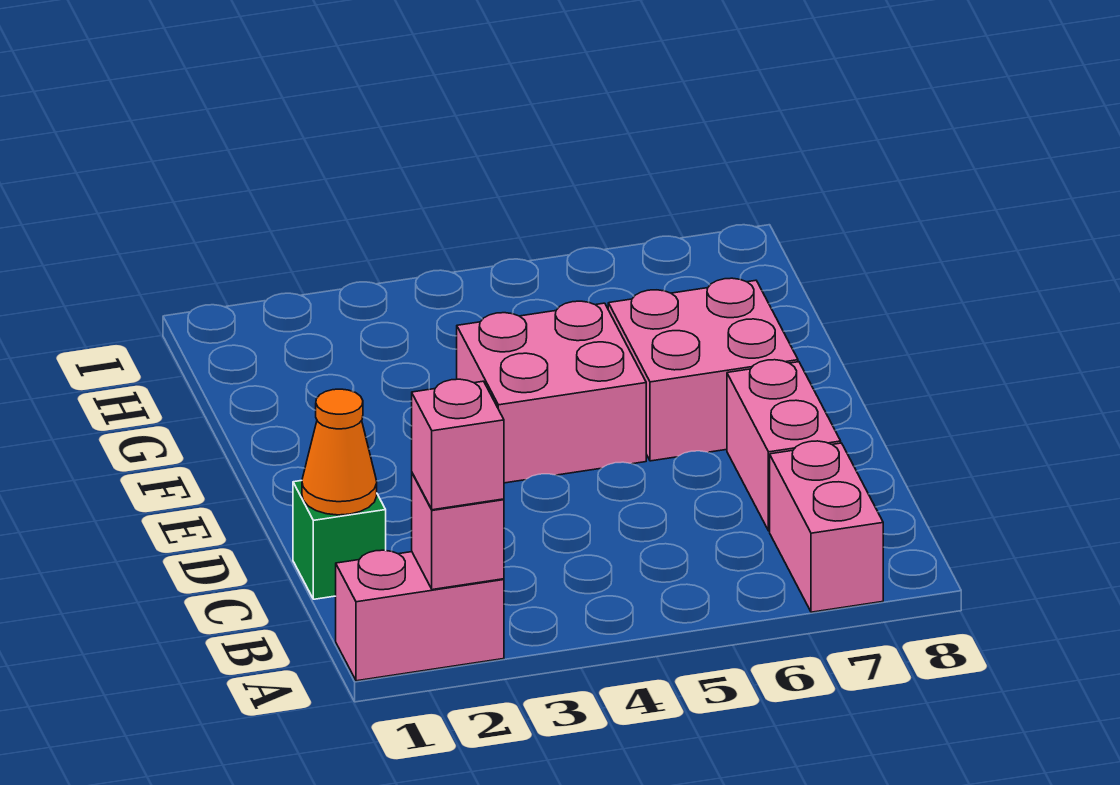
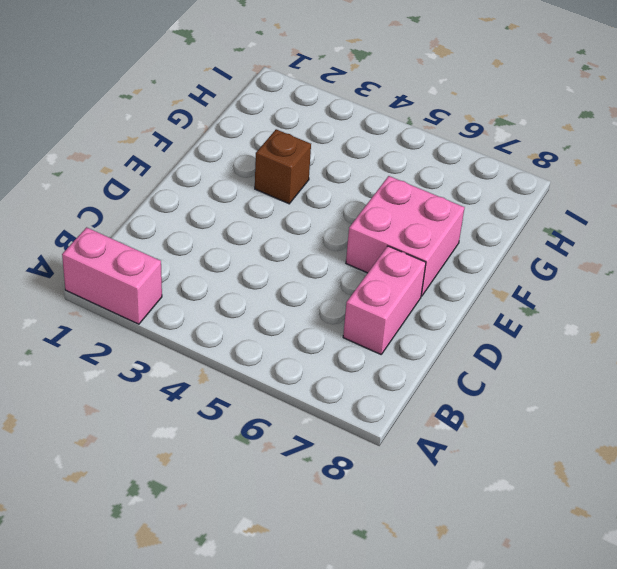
brown 1x1 brick [255,129,311,204] -> none
none -> pink 1x2 brick [770,441,883,612]
none -> green 1x1 brick [293,481,386,599]

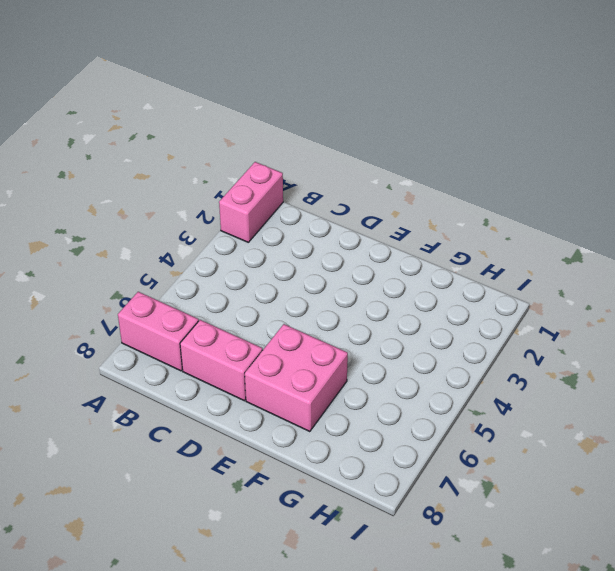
none -> green 1x1 brick [293,481,386,599]
none -> pink 2x2 brick [457,301,646,483]

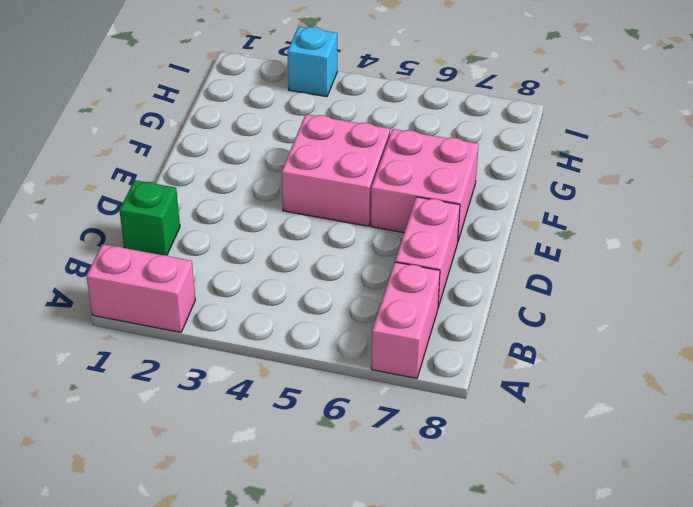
cyan 1x1 brick [287,27,337,97] -> none
none -> pink 1x1 brick [412,473,504,590]
none -> orange 1x1 cone [302,389,377,515]

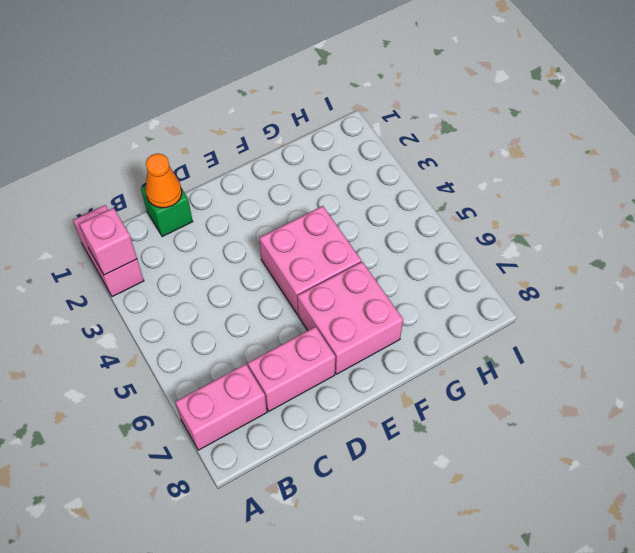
none -> pink 1x1 brick [412,379,504,510]

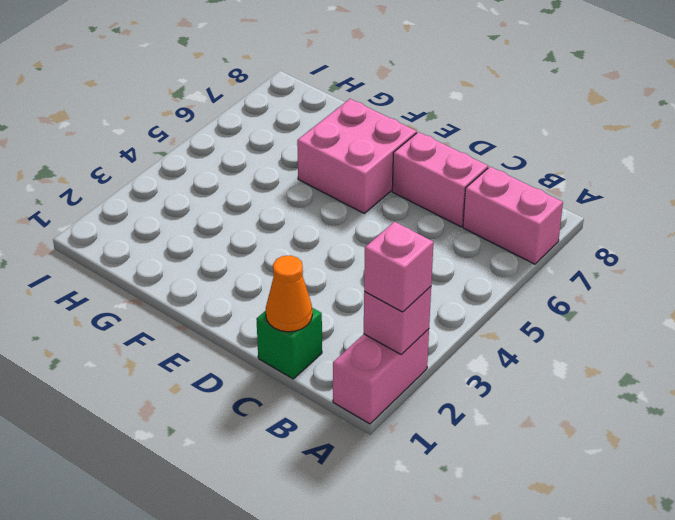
none -> pink 2x2 brick [457,301,646,483]

